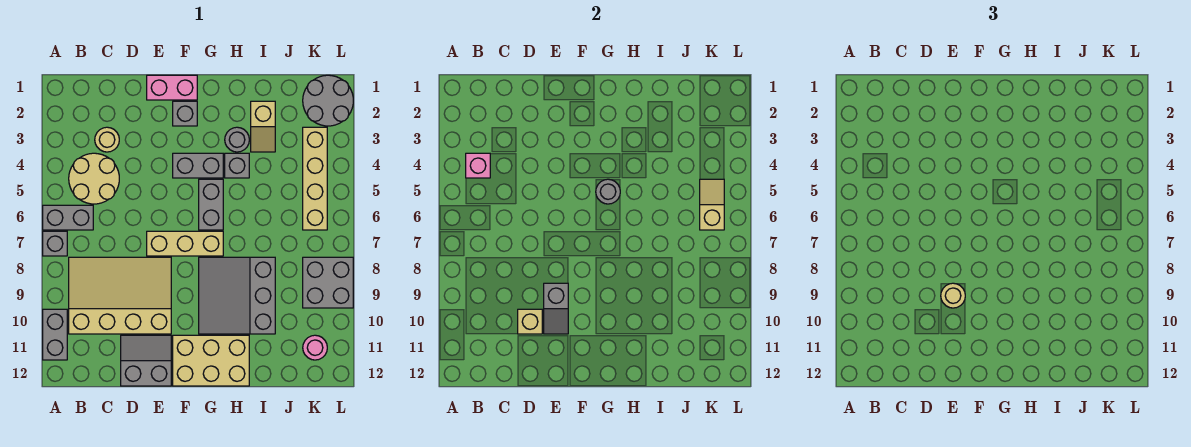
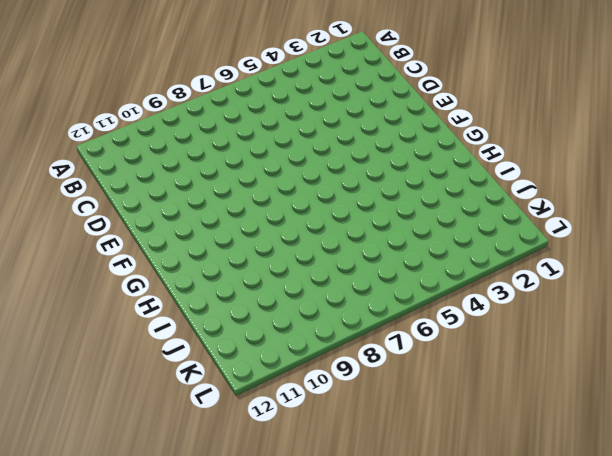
none -> grey 1x2 brick [43,205,93,230]
none -> grey 1x1 brick [43,231,67,256]
none -> grey 1x2 brick [43,309,67,360]

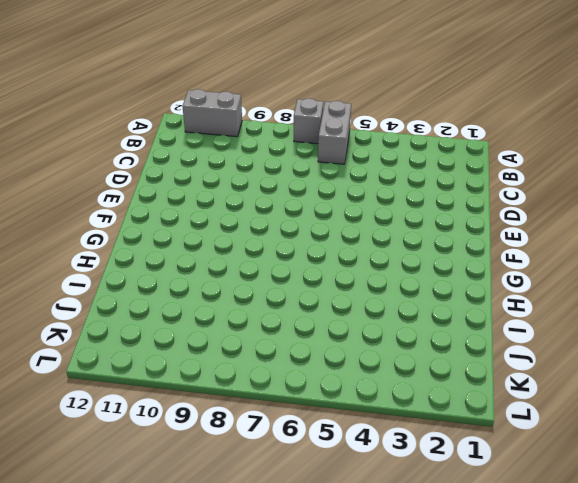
none -> tan 2x2 round brick [69,153,119,204]
none -> tan 3x4 slope [69,257,171,334]
none -> tan 1x1 round brick [95,127,119,152]

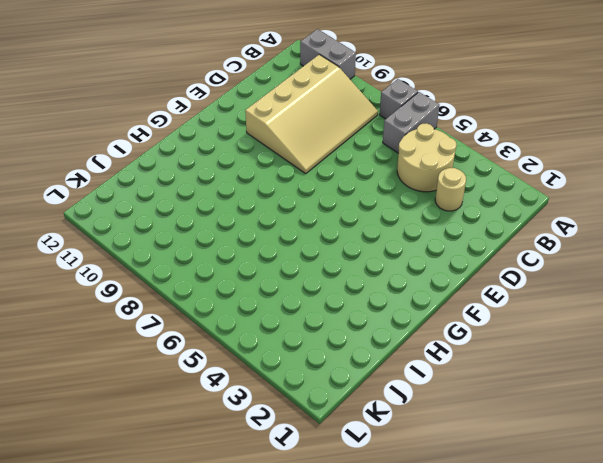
none -> grey 2x2 slope [121,335,171,386]
none -> pink 1x2 brick [147,75,197,100]
none -> tan 1x3 brick [147,231,223,256]

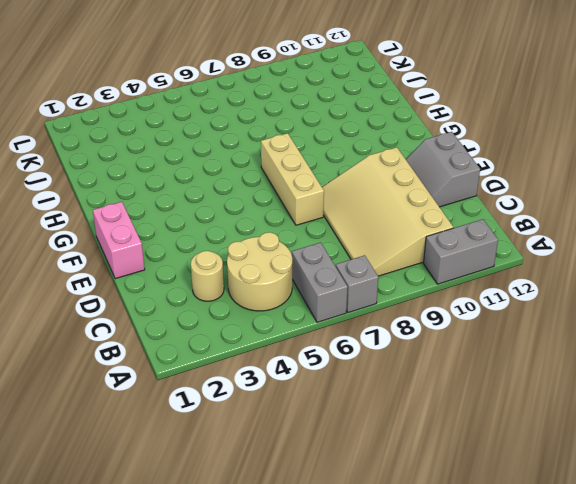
none -> grey 1x1 brick [173,101,197,126]
none -> grey 1x2 brick [173,153,223,178]
none -> tan 2x3 brick [173,335,249,386]

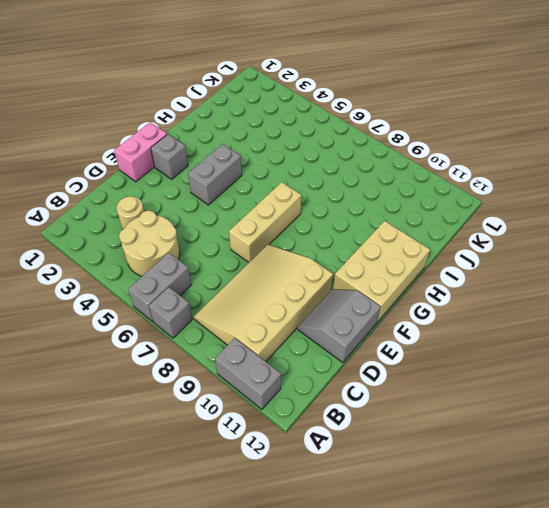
none -> grey 1x2 brick [199,179,223,230]
none -> grey 3x3 slope [199,257,275,334]
none -> grey 1x1 round brick [225,127,249,152]

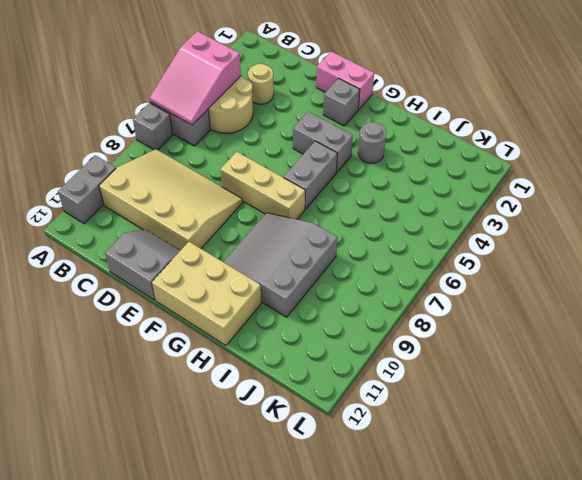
pink 2x3 slope [150,31,241,125] -> pink 1x1 brick [466,153,490,178]
none -> grey 1x1 brick [225,153,249,178]
none -> tan 1x2 slope [251,101,275,152]
none -> grey 2x2 round brick [303,75,353,126]

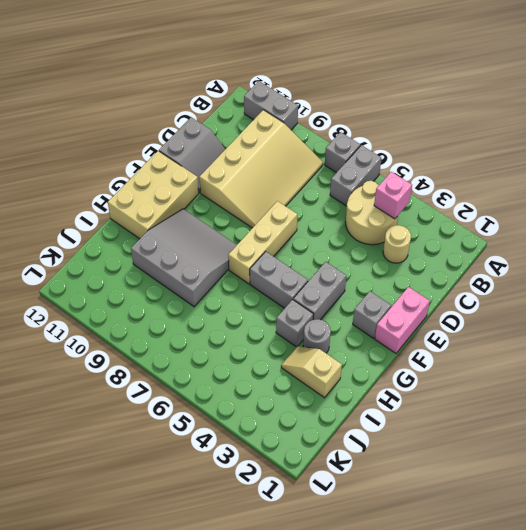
none -> grey 2x2 round brick [303,75,353,126]
none -> tan 1x4 brick [303,127,327,230]
none -> grey 2x2 brick [303,257,353,308]

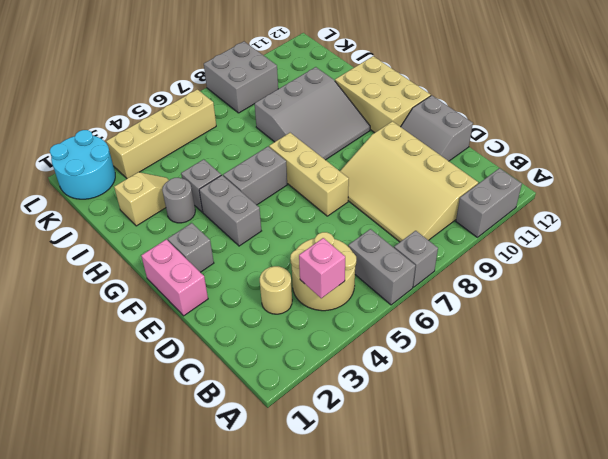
cyan 2x2 round brick [50,130,115,199] -> grey 2x2 round brick [303,75,353,126]
none -> pink 1x1 round brick [303,335,327,360]
none -> tan 1x1 brick [518,309,542,334]
none -> grey 1x2 slope [544,283,568,334]

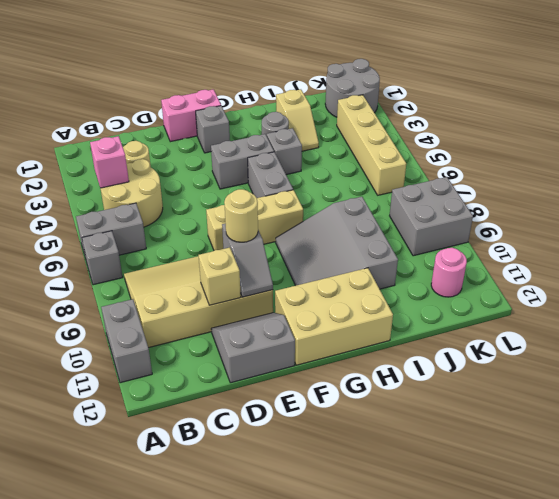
none -> grey 1x1 round brick [596,179,620,204]
none -> tan 1x2 slope [700,179,724,230]

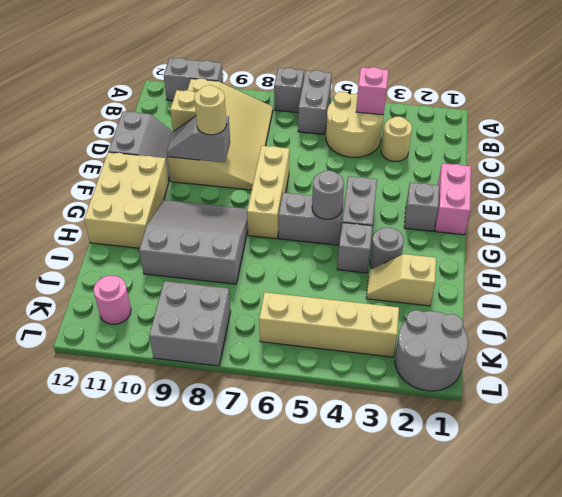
none -> tan 1x2 slope [700,179,724,230]

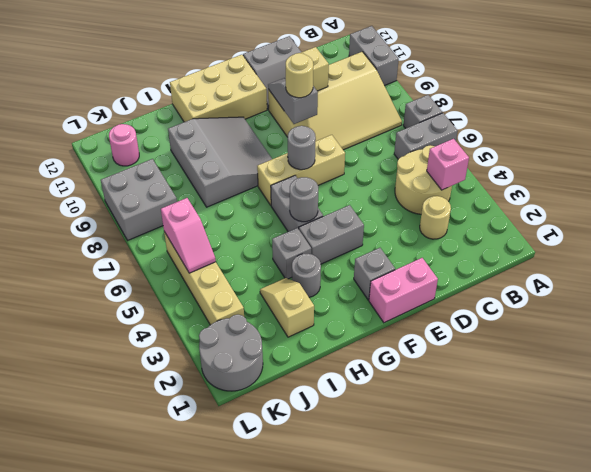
grey 1x1 round brick [288,126,316,170] -> none
pink 1x2 slope [161,198,216,273] -> tan 1x2 slope [700,179,724,230]

